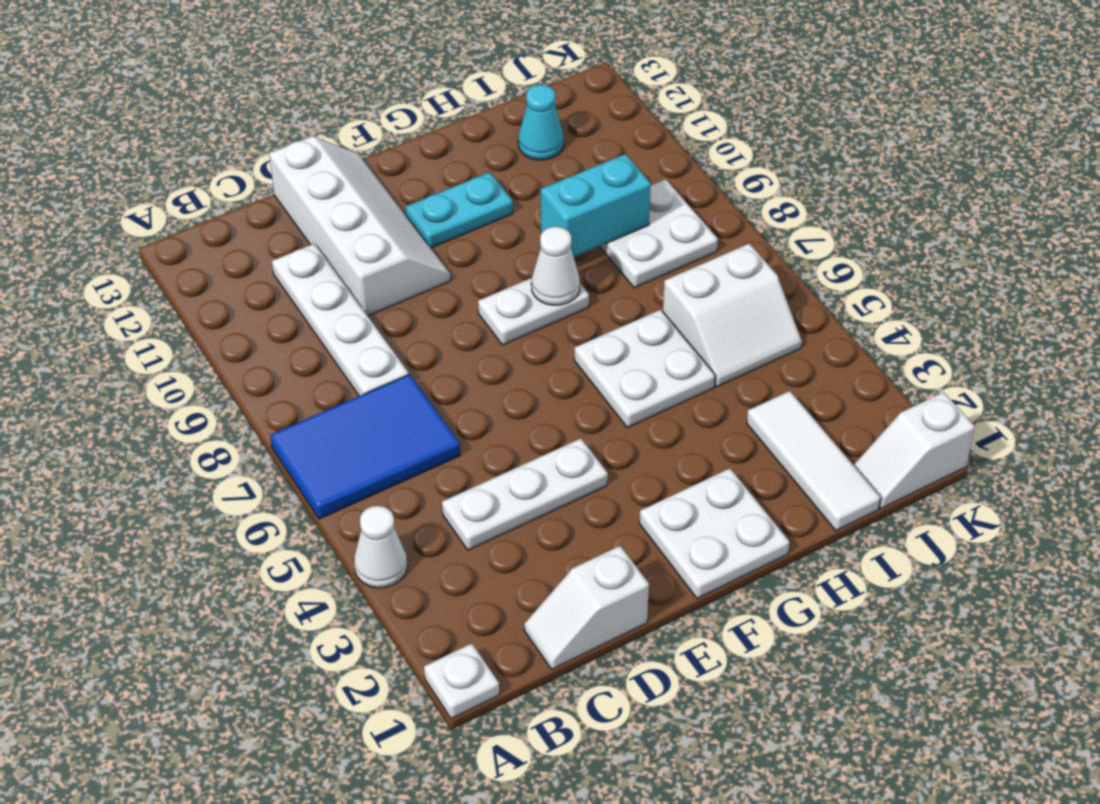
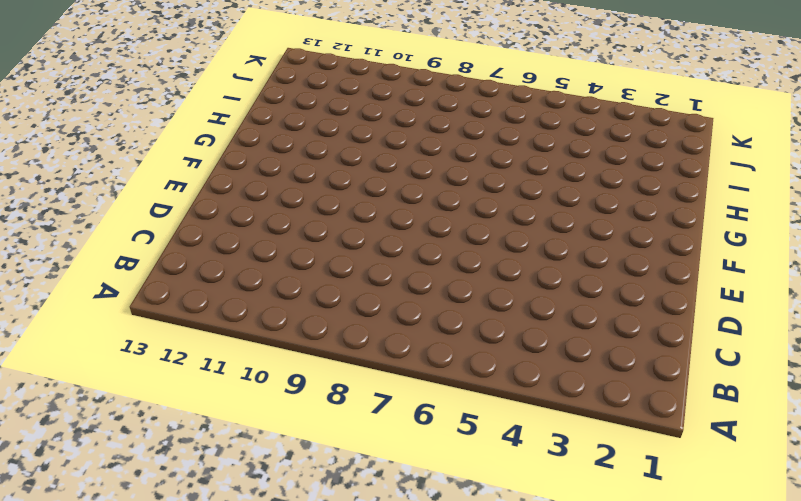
none -> white 1x1 plate [424,643,499,719]
none -> white 1x1 cone [354,506,407,588]
none -> blue 2x3 tile [270,374,460,519]

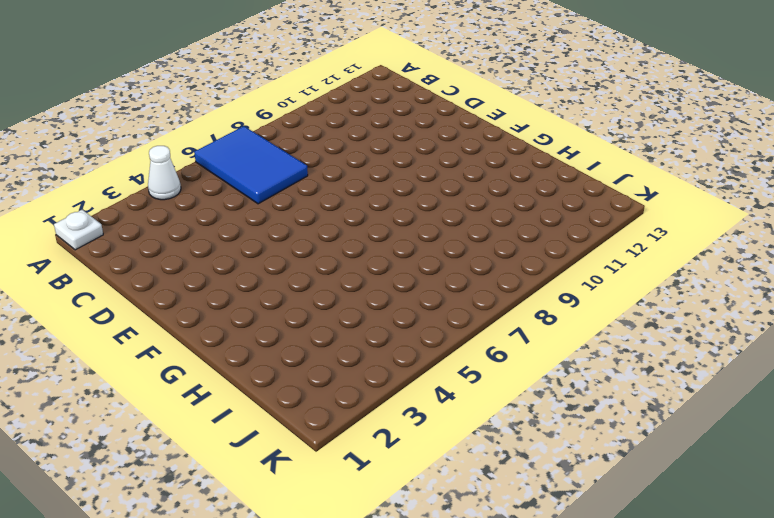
none -> white 1x2 slope [524,546,649,669]
none -> white 1x3 plate [442,438,608,550]
none -> white 1x4 plate [272,243,409,396]

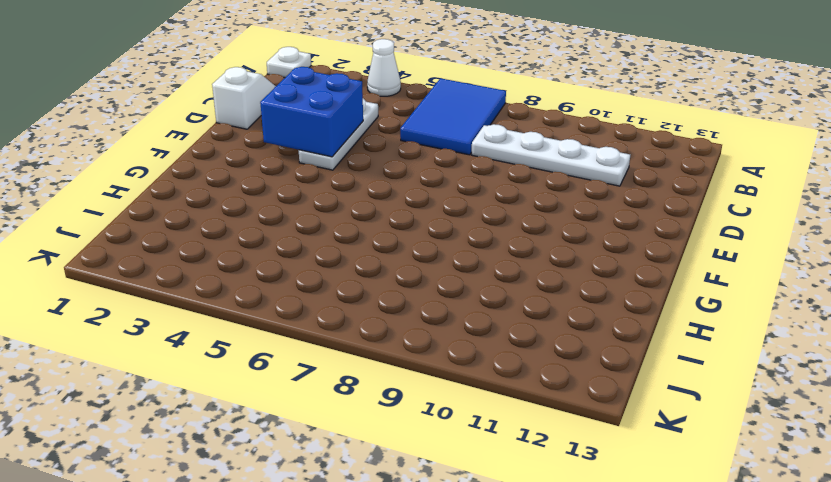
blue 2x2 brick [260,67,363,157] -> none
none -> white 2x4 slope [269,136,451,316]
none -> white 2x2 plate [639,468,789,599]
none -> white 1x2 plate [478,278,589,345]

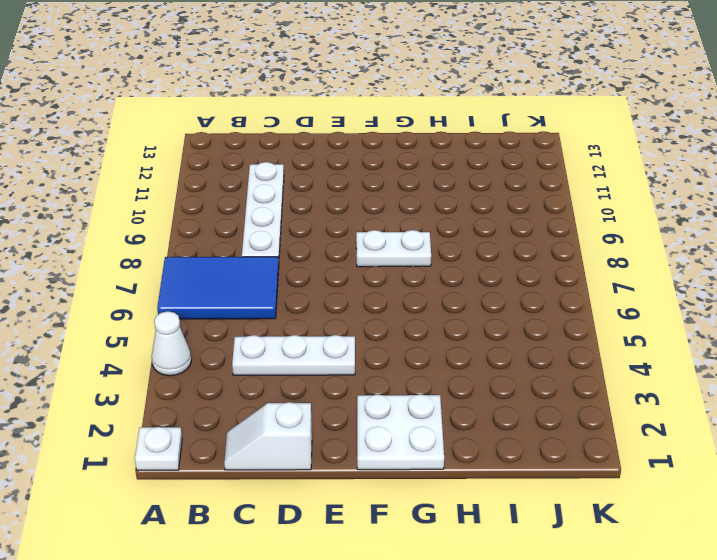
none -> white 2x4 slope [269,136,451,316]
none -> cyan 1x2 plate [405,172,513,248]
none -> white 2x2 plate [574,310,715,428]

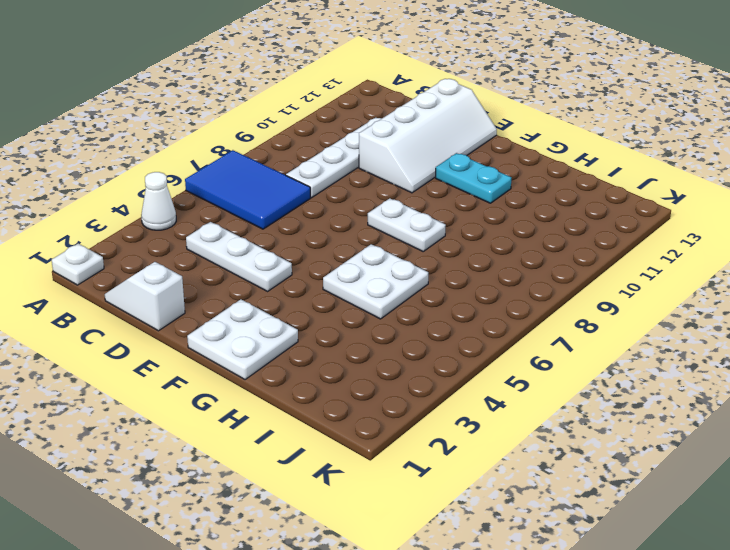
none -> white 1x3 tile [747,391,881,531]
none -> white 2x2 slope [663,244,802,387]
none -> white 2x2 plate [600,179,718,288]

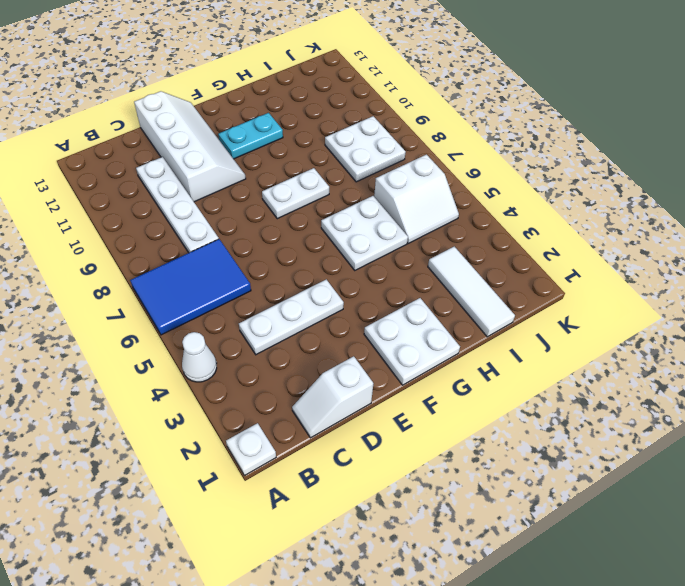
none -> cyan 1x1 cone [518,85,564,160]
none -> white 1x2 slope [854,392,975,509]
none -> white 1x1 cone [531,227,580,305]

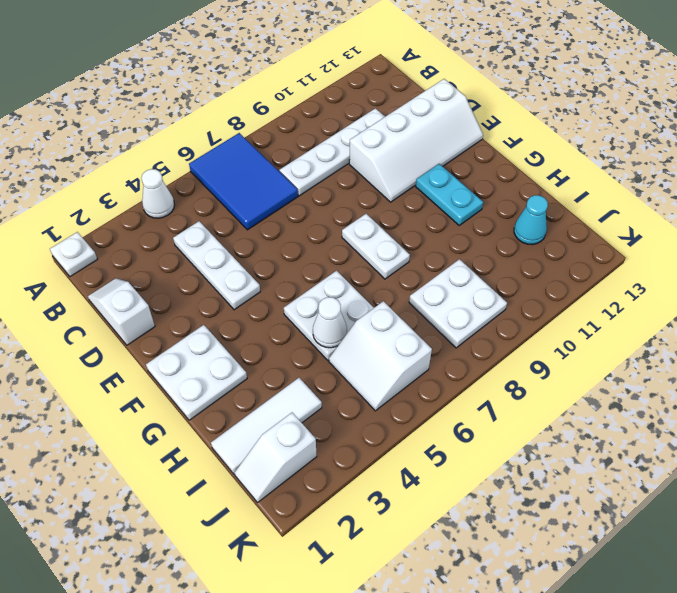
white 1x1 cone [313,297,347,348] -> white 1x1 cone moved to [531,227,580,305]
white 1x2 slope [235,413,317,503] -> white 1x2 slope turned to [854,392,975,509]
none -> cyan 1x2 brick [541,154,651,257]

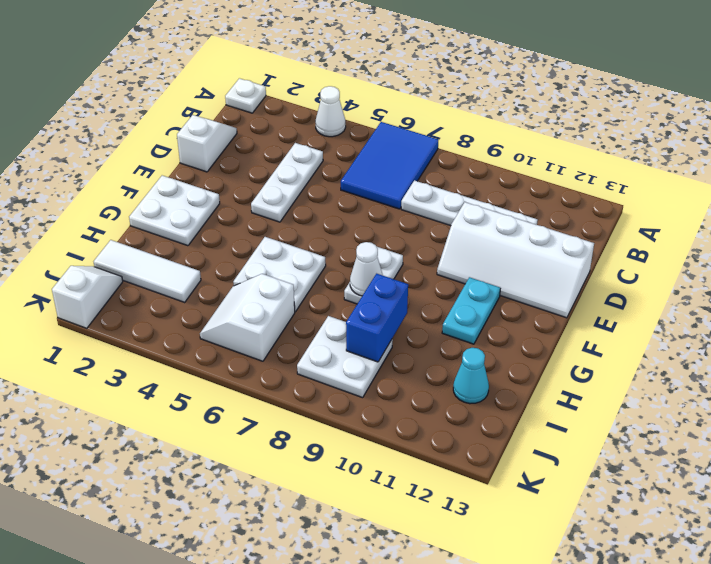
blue 1x2 brick [346,274,408,362] -> cyan 1x2 brick [541,154,651,257]

